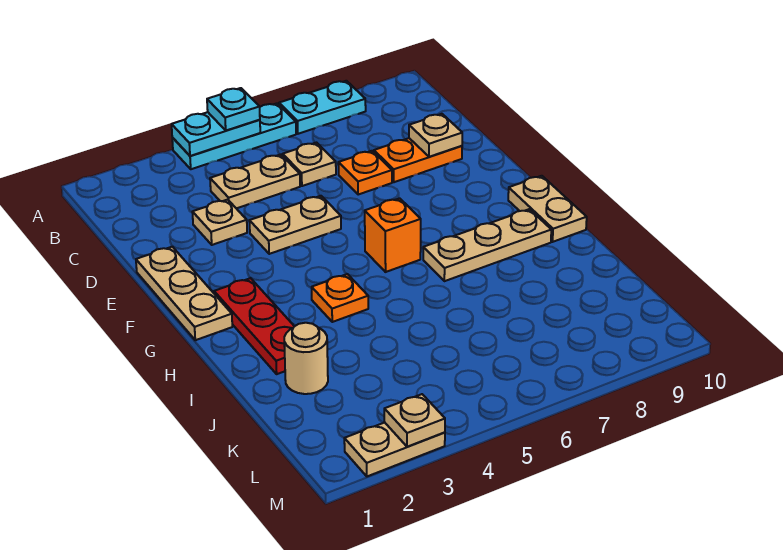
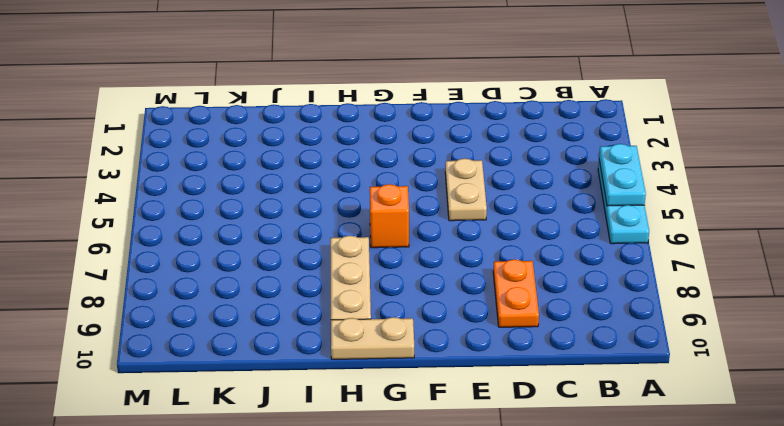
none -> cyan 1x2 plate [279,81,366,134]
none -> tan 1x2 plate [210,154,300,208]
none -> tan 1x1 plate [283,143,336,186]

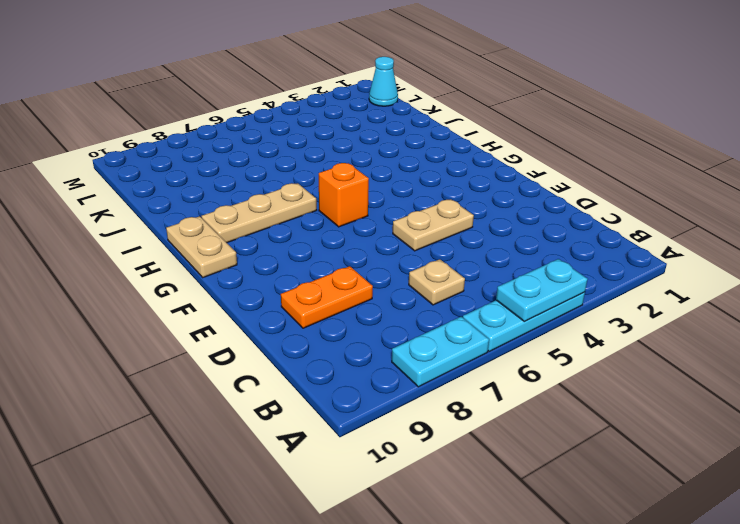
cyan 1x1 cone [369,57,398,106] -> none
none -> tan 1x2 plate [210,154,300,208]
none -> tan 1x1 plate [192,200,247,245]
none -> orange 1x1 plate [338,151,392,194]

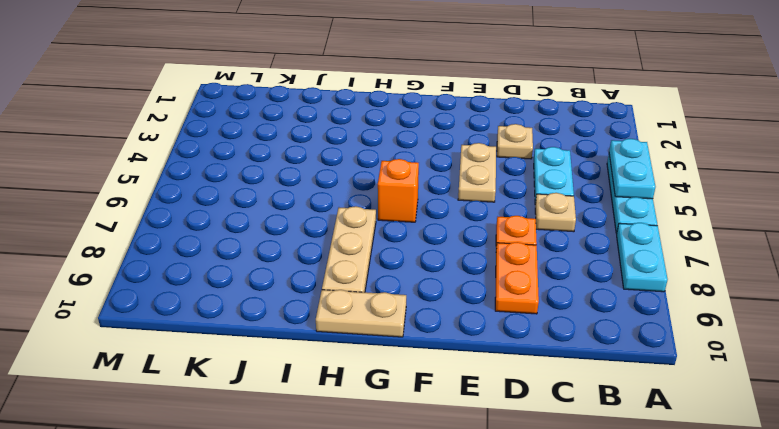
cyan 1x2 plate [534,147,574,203] -> tan 1x2 plate [210,154,300,208]
none -> tan 1x3 plate [136,247,232,340]
none -> red 1x3 plate [214,278,294,374]
none -> orange 1x1 plate [312,274,368,322]

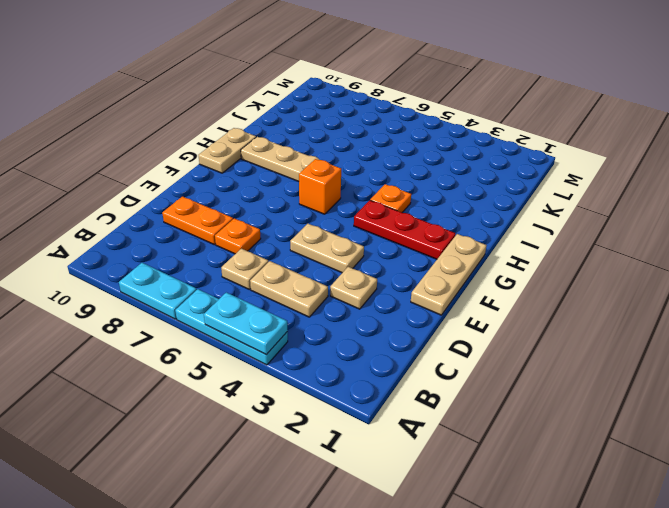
red 1x3 plate [354,200,456,259] -> red 1x3 plate turned to [214,278,294,374]
none -> tan 1x1 round brick [284,323,328,394]
none -> tan 1x2 plate [344,423,445,476]
none -> tan 1x1 plate [409,114,462,157]

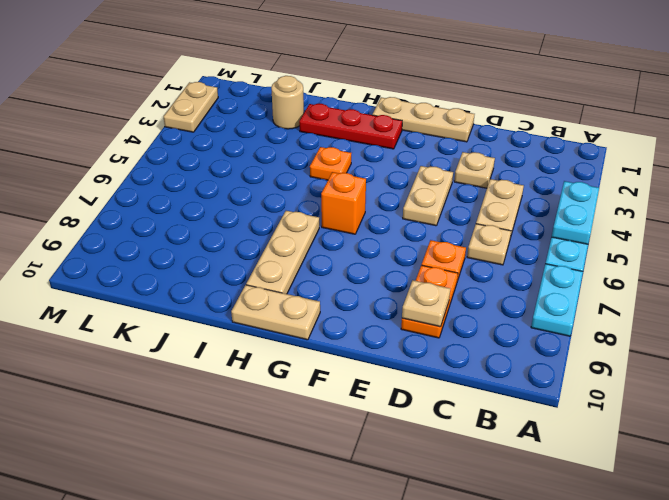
none -> tan 1x1 plate [384,394,445,447]
none -> cyan 1x1 plate [207,88,260,130]

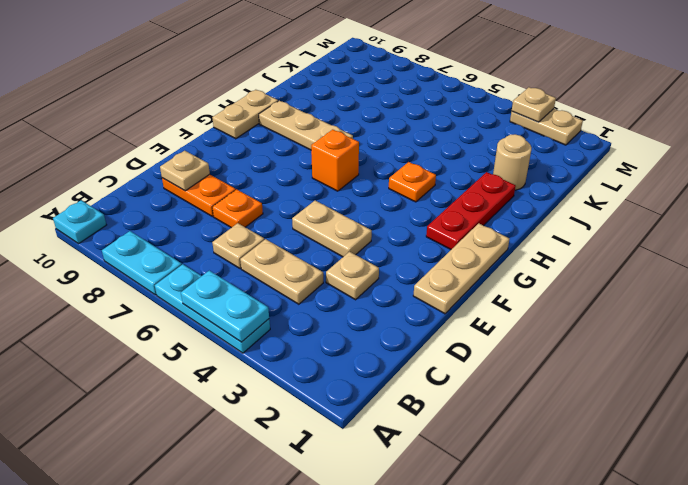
cyan 1x1 plate [53,200,106,244] -> cyan 1x1 plate moved to [207,88,260,130]

